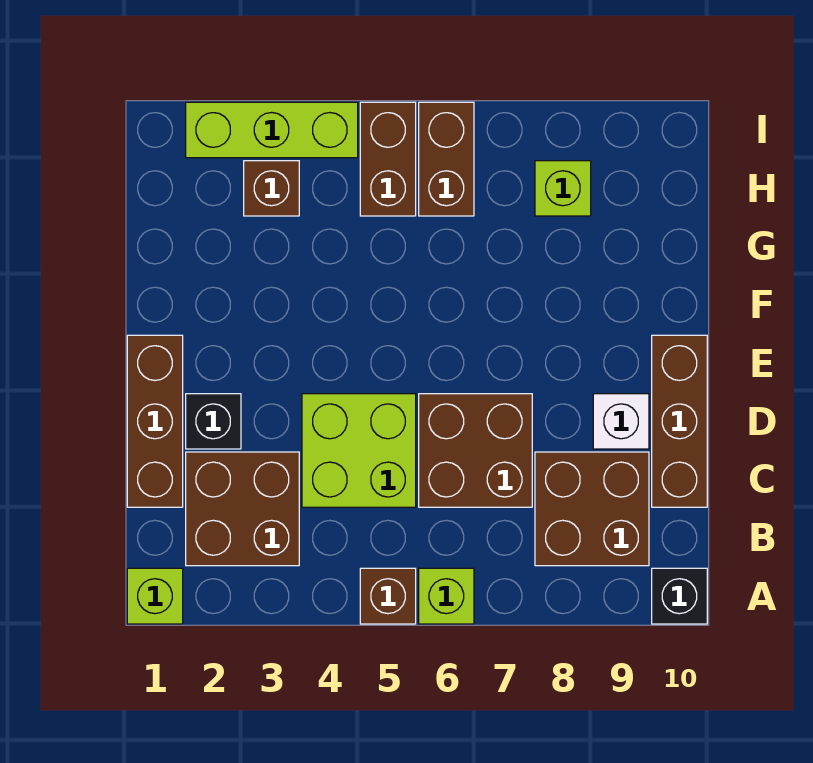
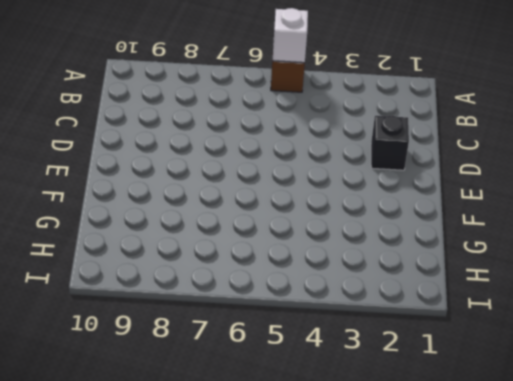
white 1x1 brick [273,8,308,63] -> white 1x1 brick moved to [593,394,649,449]
none -> lime 1x1 brick [127,568,183,624]
none -> lime 1x1 brick [419,568,474,624]
none -> black 1x1 brick [652,568,707,624]

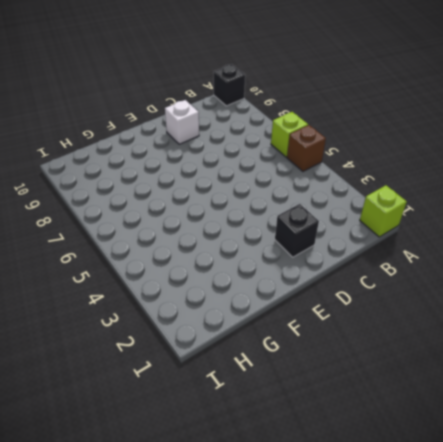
none -> brown 2x2 brick [186,452,299,566]
none -> brown 2x2 brick [535,452,649,566]
none -> brown 1x3 brick [127,335,183,507]

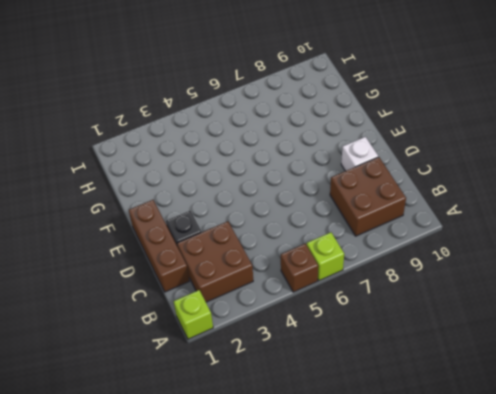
none -> black 1x1 brick [652,568,707,624]
none -> lime 2x2 brick [302,394,416,507]
none -> brown 2x2 brick [419,394,532,507]

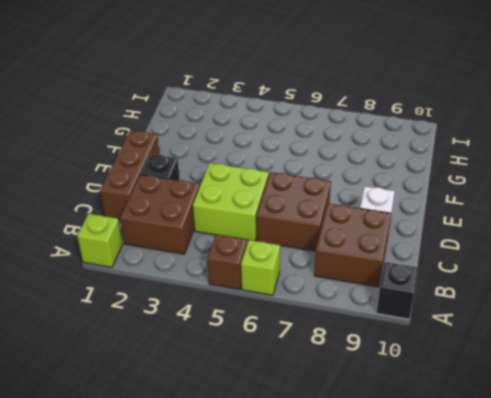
none -> brown 1x3 brick [652,335,707,507]
none -> brown 1x1 brick [244,161,299,216]
none -> brown 1x2 brick [360,102,416,216]

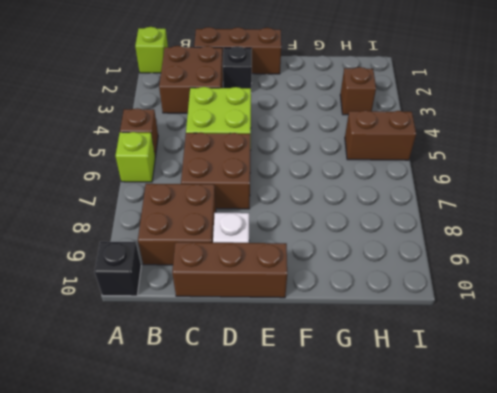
none -> brown 1x2 brick [419,102,474,216]
none -> lime 1x1 brick [535,161,591,216]
none -> lime 1x3 brick [186,102,358,158]

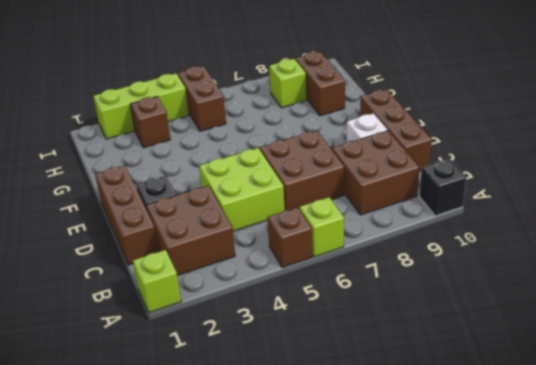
brown 1x2 brick [296,52,345,116] -> brown 1x2 brick moved to [419,102,474,216]

